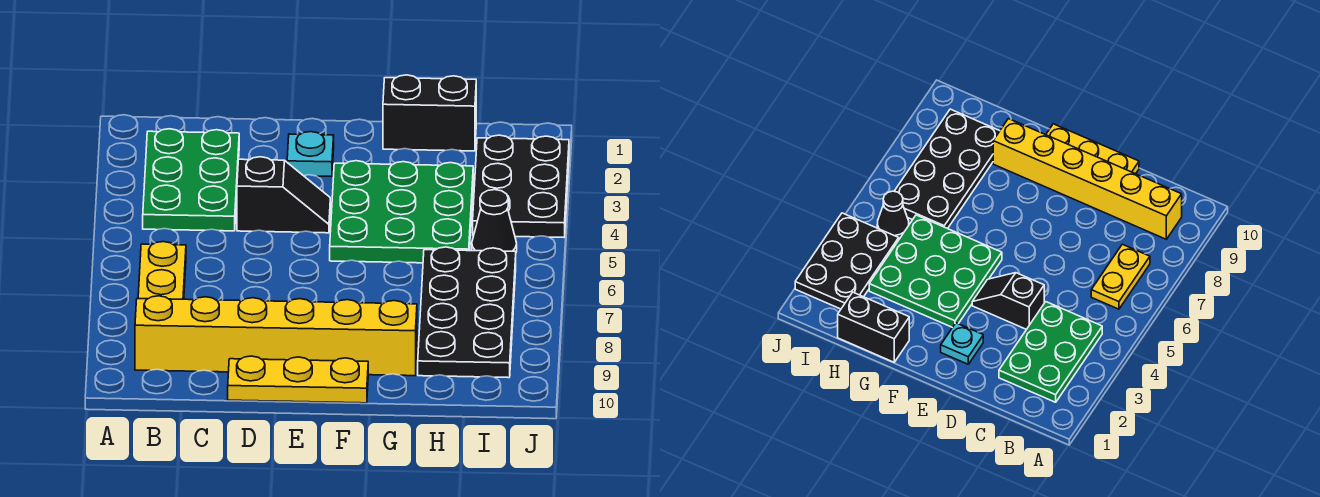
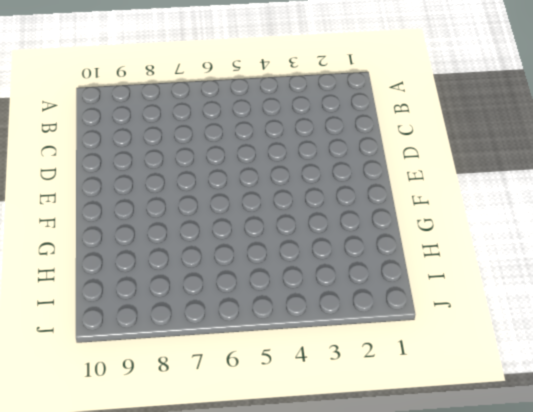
none -> green 2x3 plate [143,129,239,231]
none -> yellow 1x2 plate [138,242,186,299]

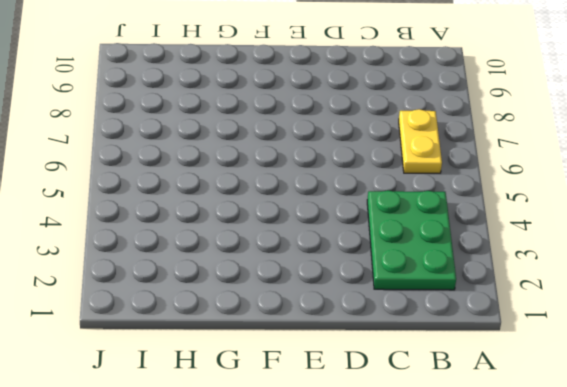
none -> yellow 1x6 brick [135,296,417,376]
none -> black 1x2 slope [237,157,330,233]

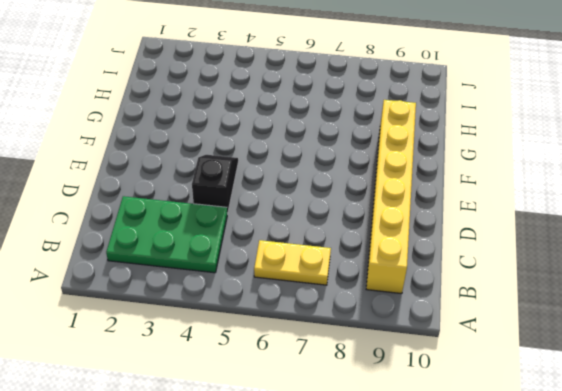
none -> yellow 1x3 plate [228,356,368,403]
none -> cyan 1x1 plate [287,132,334,177]

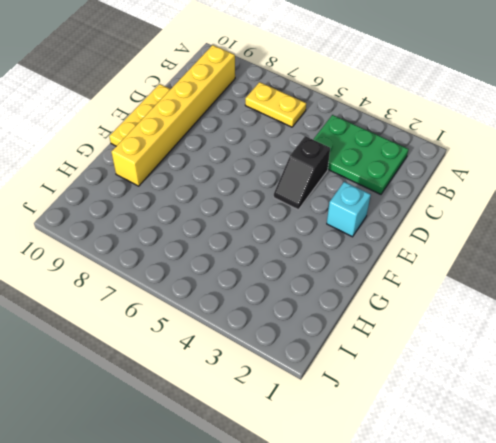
cyan 1x1 brick [327,182,371,237] -> cyan 1x1 plate [287,132,334,177]
none -> green 3x3 plate [330,161,473,263]
none -> black 1x2 brick [383,75,476,151]

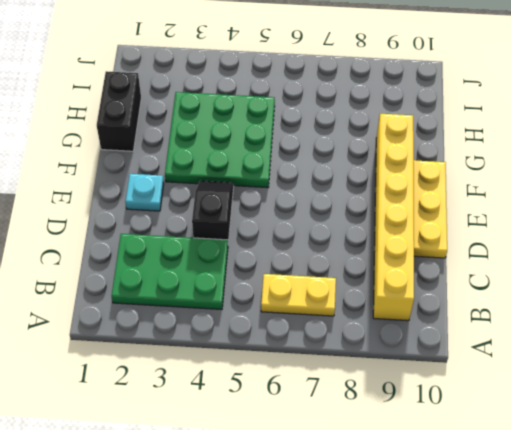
none -> black 2x4 plate [418,247,516,378]
none -> black 2x3 plate [473,135,569,237]

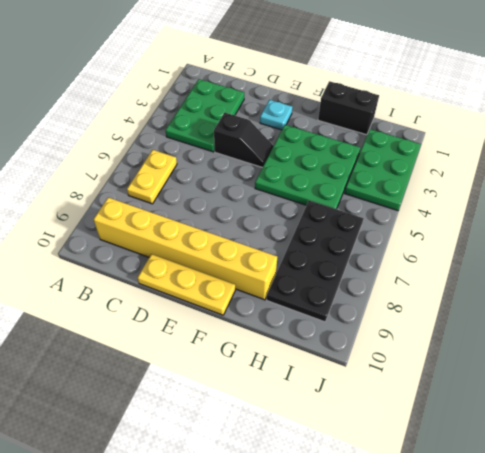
green 2x3 plate [345,129,421,211] -> black 2x3 plate [473,135,569,237]
none -> black 1x1 cone [472,190,517,252]

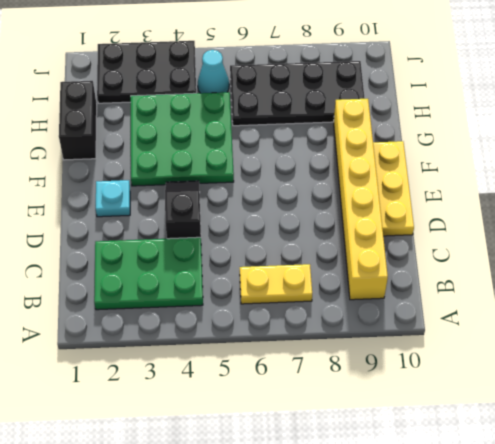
cyan 1x1 cone [198,50,229,93] -> black 1x1 cone [472,190,517,252]

